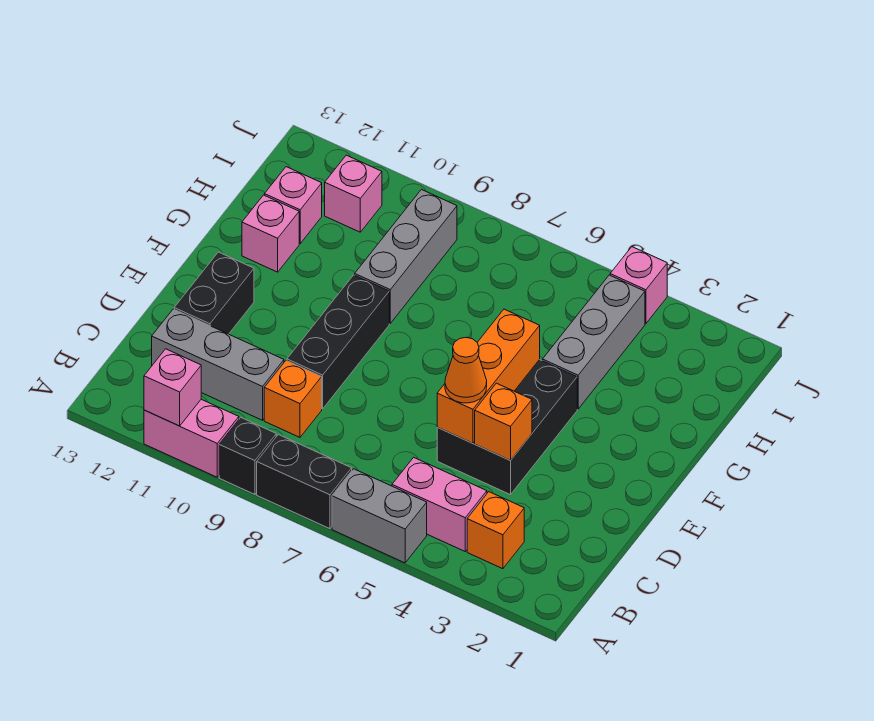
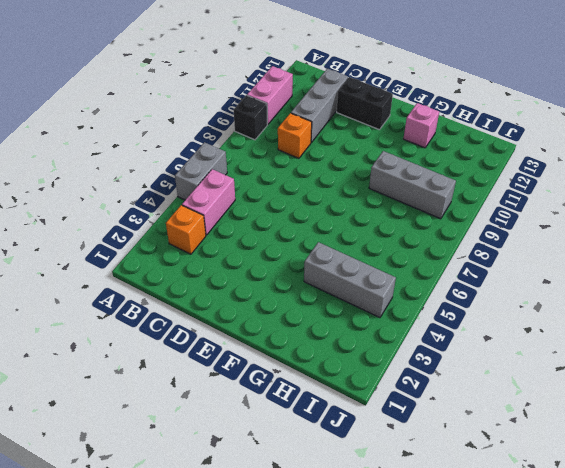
none -> black 1x2 brick [257,435,352,529]
none -> black 2x3 brick [437,360,577,495]
none -> black 1x3 brick [287,275,389,409]

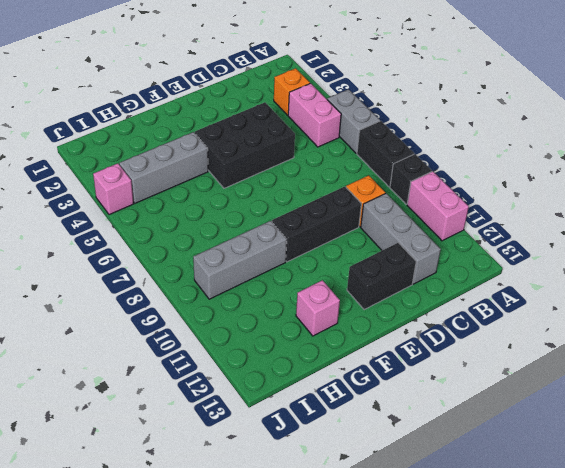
none -> pink 1x1 brick [265,167,322,243]
none -> pink 1x1 brick [325,155,382,232]
none -> pink 1x1 brick [144,349,201,426]

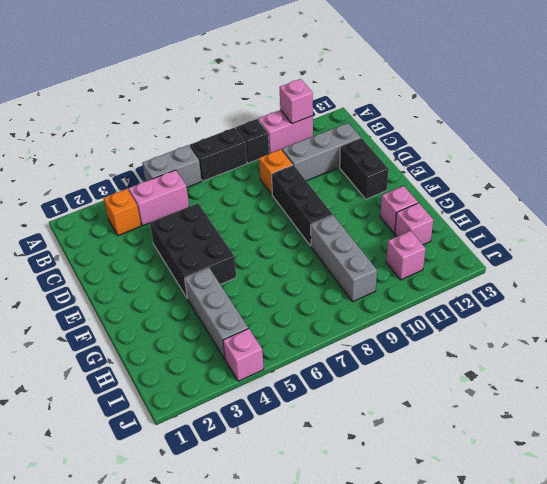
none -> orange 1x1 brick [475,383,532,460]
none -> orange 1x3 brick [437,309,540,443]
none -> orange 1x1 cone [445,338,487,403]

